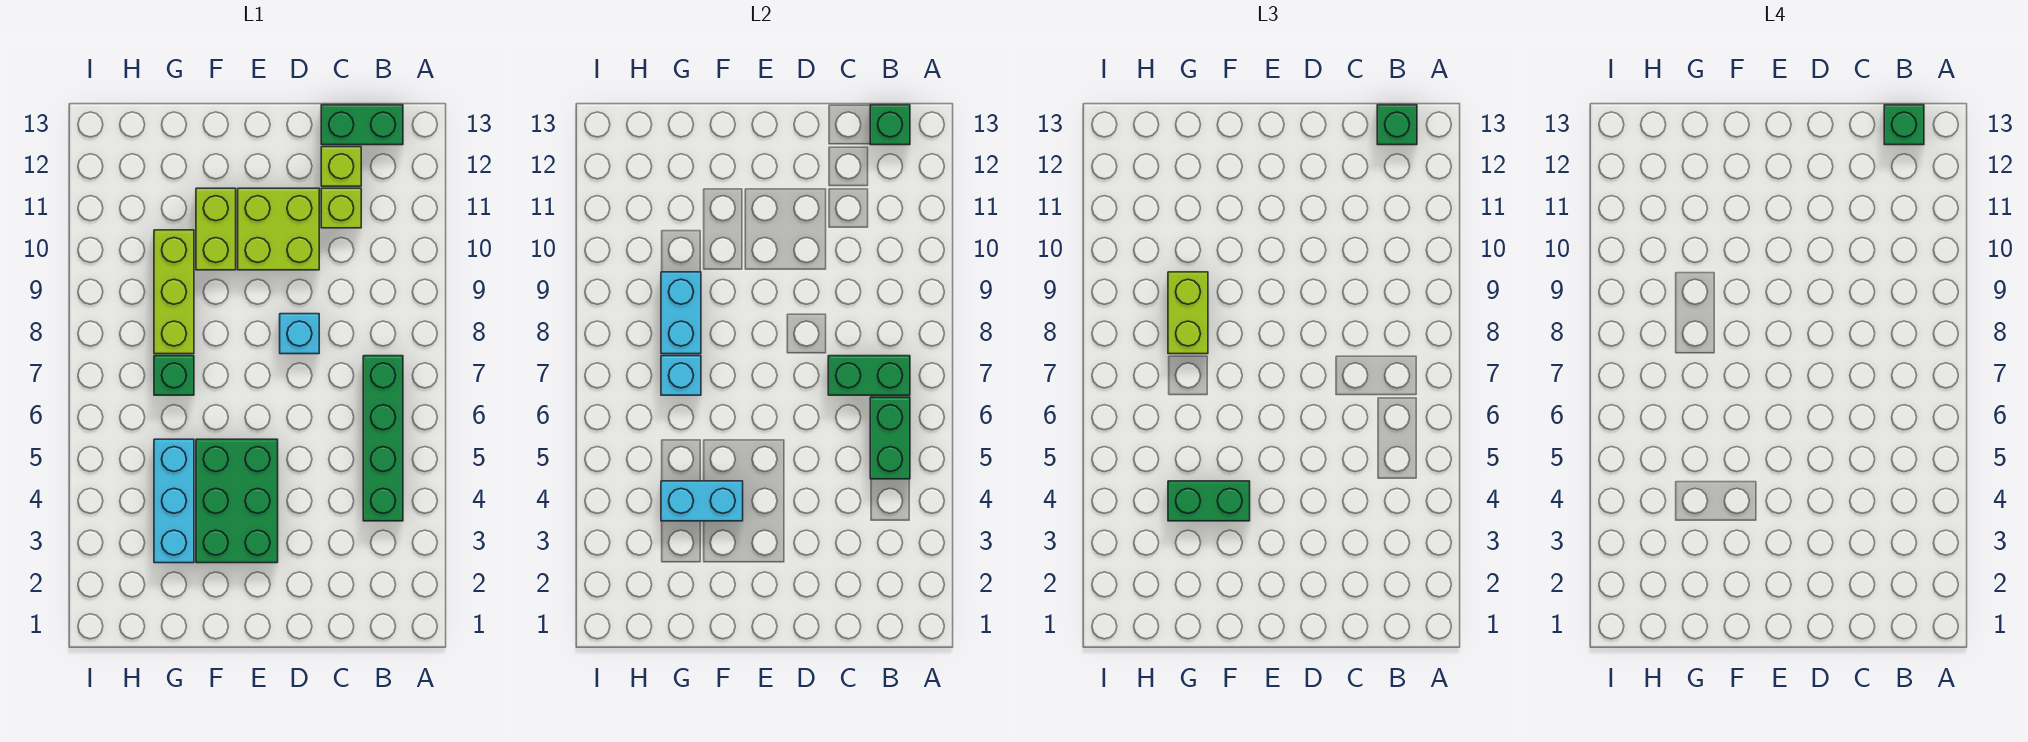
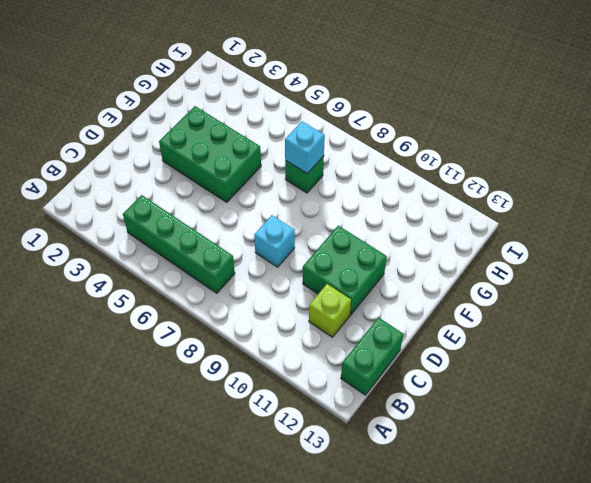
green 2x2 brick [303,226,387,315] -> lime 2x2 brick [238,188,319,270]
none -> lime 1x1 brick [321,147,361,186]
none -> lime 1x2 brick [196,188,236,270]
none -> cyan 1x3 brick [154,439,194,563]

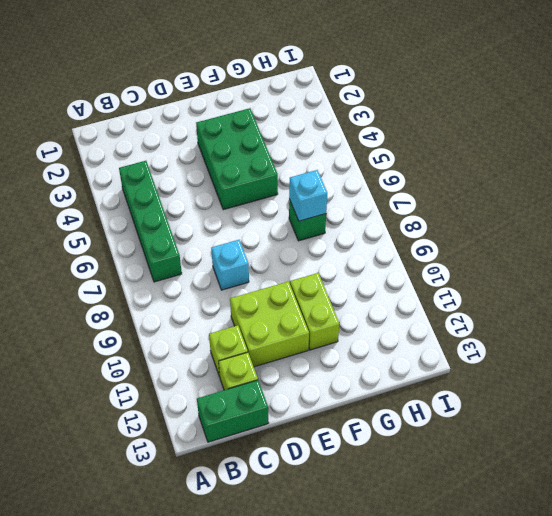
none -> cyan 1x3 brick [154,439,194,563]
none -> lime 1x3 brick [154,230,194,354]
none -> green 1x2 brick [870,397,910,479]

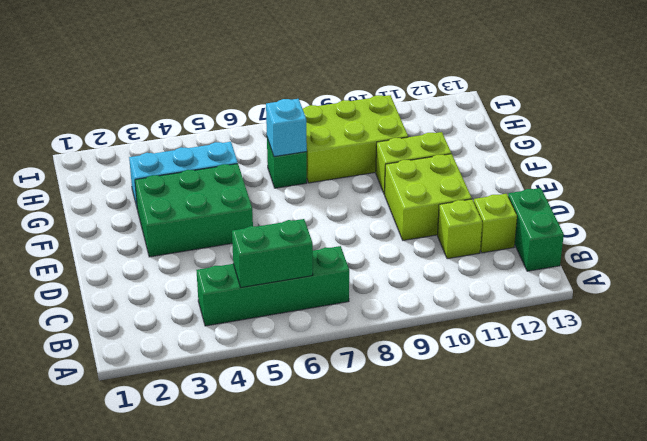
lime 2x3 brick [302,95,408,183] -> lime 1x3 brick [154,230,194,354]
none -> cyan 1x1 brick [280,314,319,354]
none -> green 1x2 brick [828,356,910,395]
none -> green 1x1 brick [870,105,910,145]

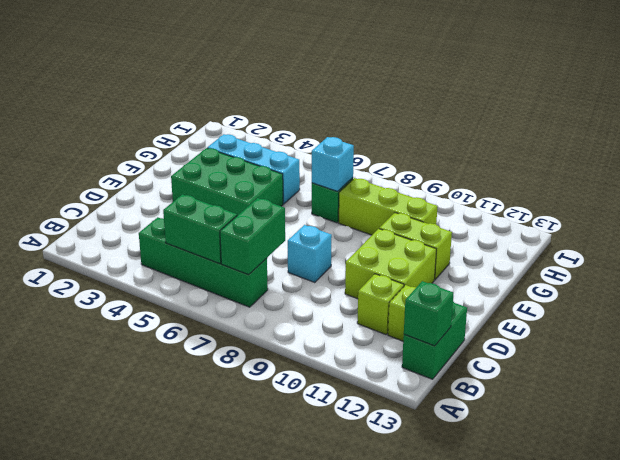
none -> cyan 1x2 brick [661,481,743,521]
none -> cyan 1x2 brick [661,272,701,354]
none -> green 1x1 brick [1377,105,1417,145]

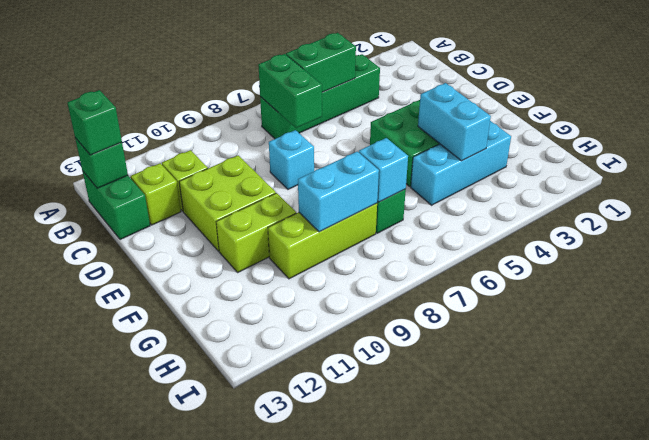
none -> green 1x2 brick [1168,481,1250,521]
none -> lime 1x2 brick [1168,272,1208,354]
none -> green 1x1 brick [1884,105,1924,145]

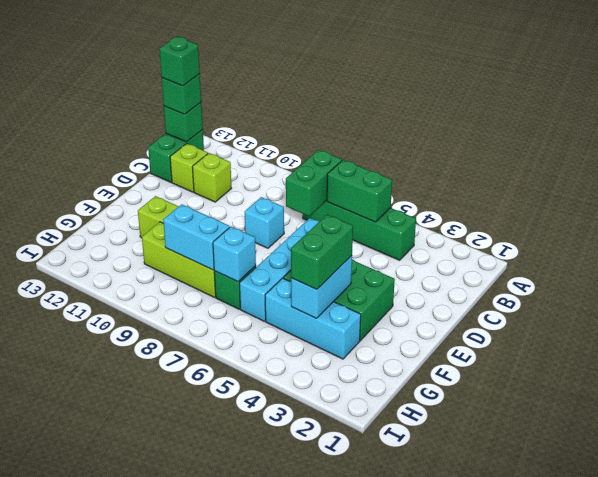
cyan 1x4 brick [240,218,319,321] -> none
none -> lime 2x2 brick [238,188,319,270]
none -> lime 1x2 brick [1168,272,1208,354]

